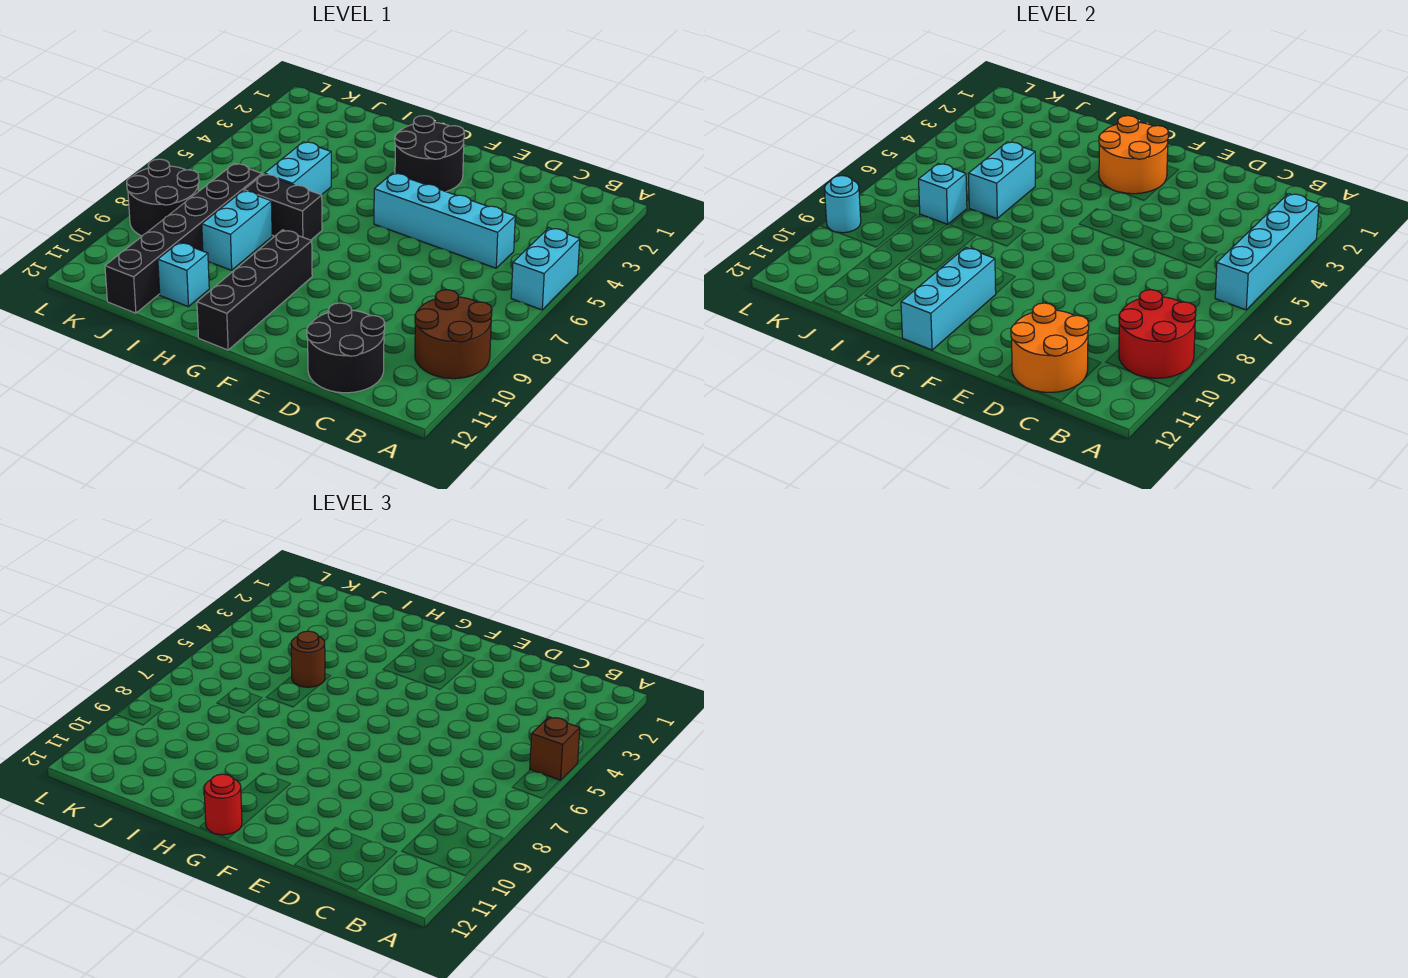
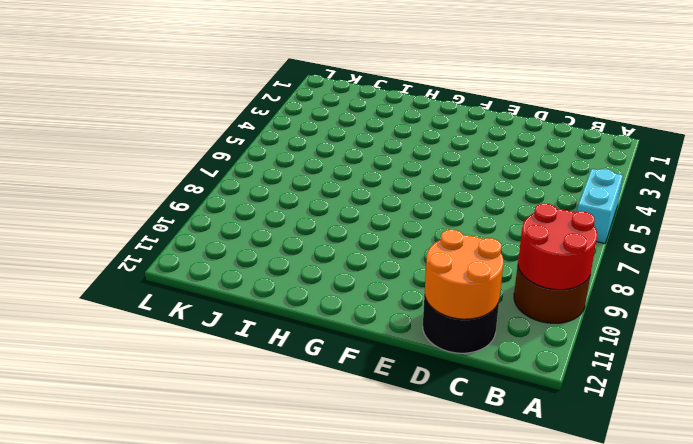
none -> cyan 1x4 brick [374,173,515,268]
none -> black 2x2 round brick [395,116,464,192]
none -> black 1x4 brick [197,230,312,350]

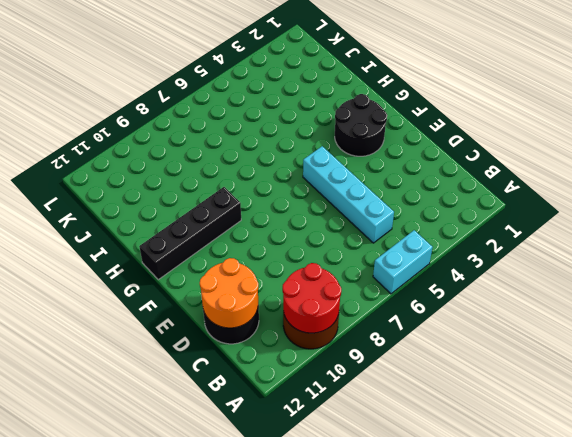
none -> black 1x2 brick [244,174,322,240]
none -> cyan 1x2 brick [264,142,331,195]
none -> cyan 1x2 brick [202,191,272,270]

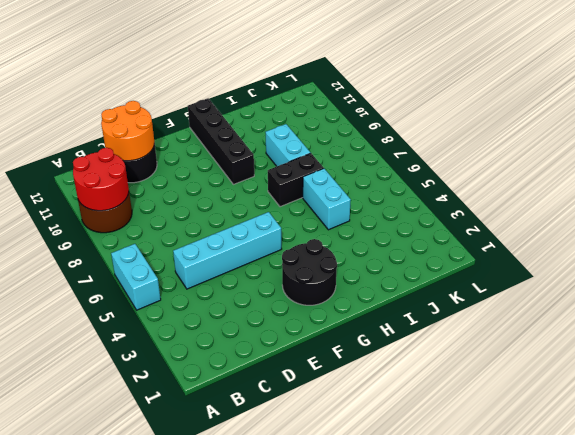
none -> cyan 1x1 brick [158,242,209,307]
none -> black 1x6 brick [105,164,262,313]
none -> black 2x2 round brick [127,159,199,236]

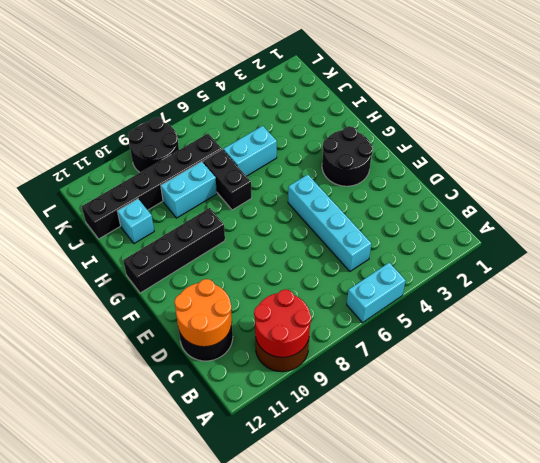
none -> cyan 1x4 brick [1215,194,1319,310]
none -> orange 2x2 round brick [1099,116,1168,194]
none -> cyan 1x3 brick [901,248,996,350]

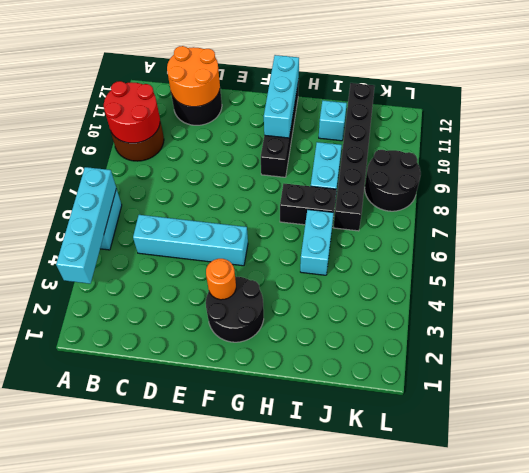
orange 1x1 round brick [206,259,236,300] -> orange 2x2 round brick [1099,116,1168,194]
none -> cyan 1x2 brick [968,142,1035,218]
none -> cyan 1x1 brick [919,164,967,225]
none -> cyan 1x1 round brick [825,176,861,233]

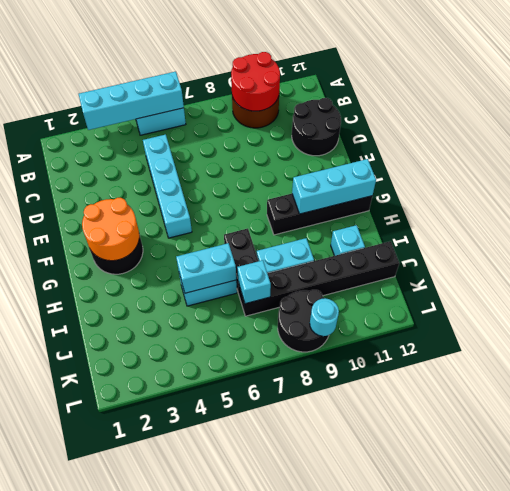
none -> orange 2x2 round brick [1011,303,1089,392]
none -> brown 1x1 brick [530,717,580,781]
none -> red 1x1 round brick [204,774,242,835]

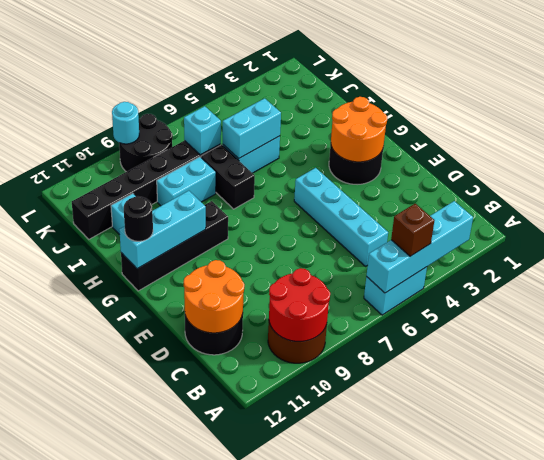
black 1x1 round brick [124,196,153,241] -> red 1x1 round brick [204,774,242,835]
none -> brown 1x1 round brick [291,631,325,687]

